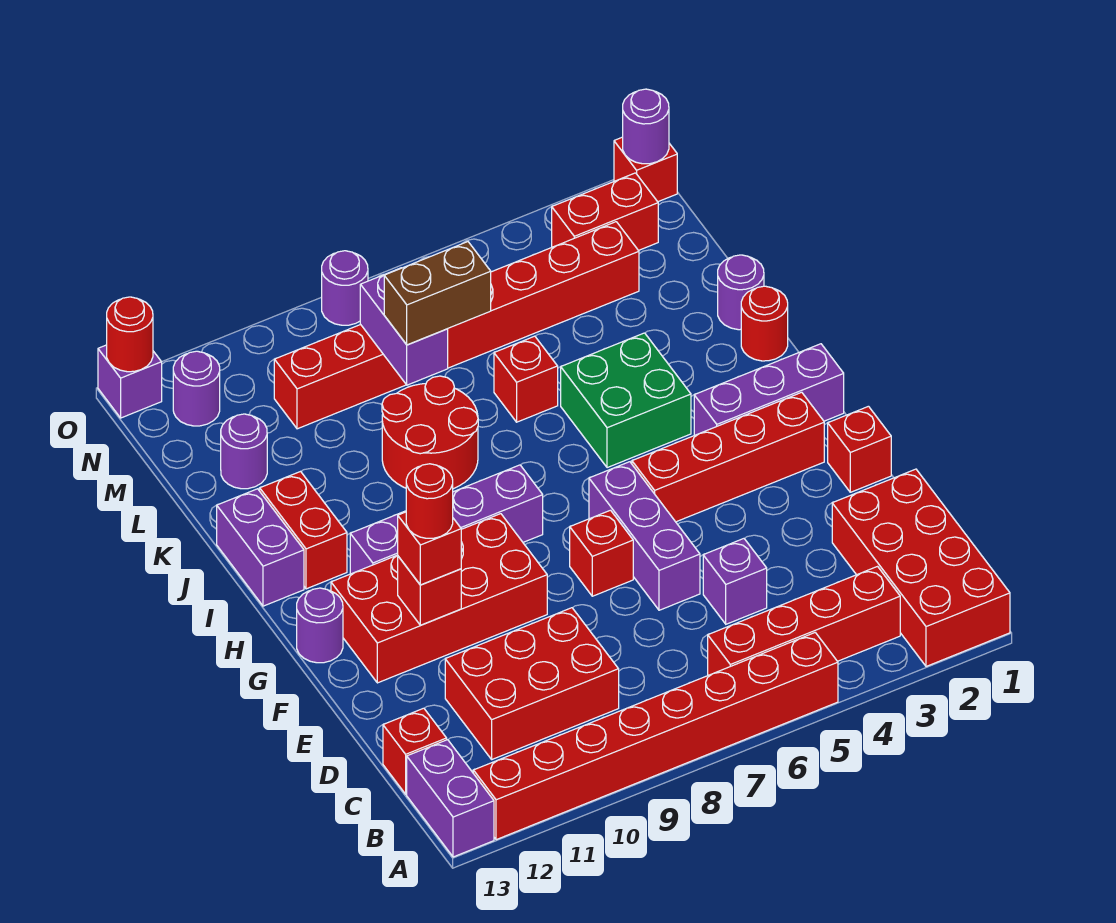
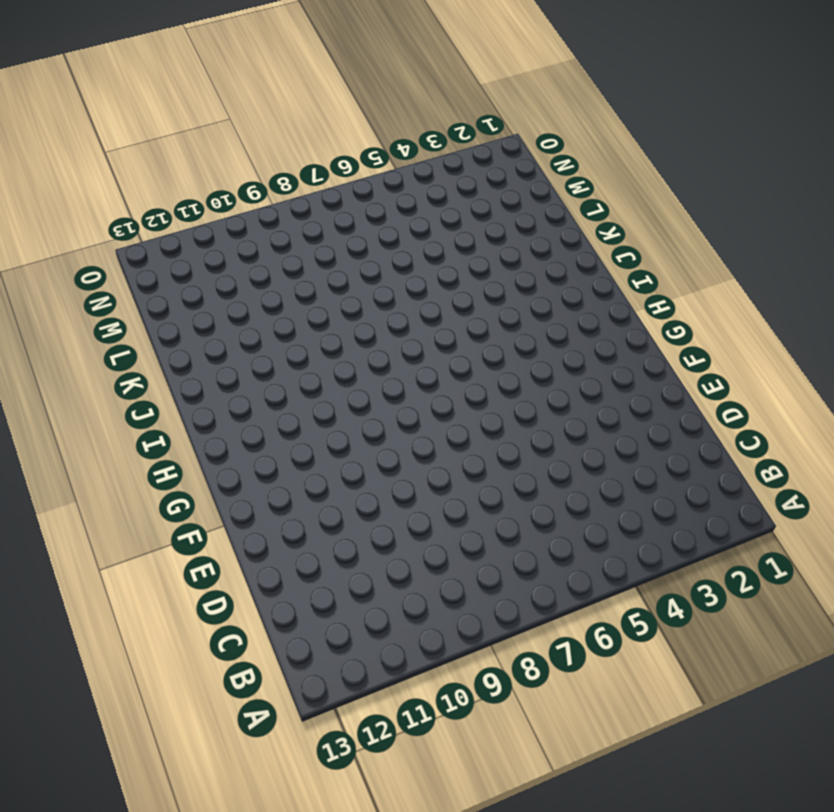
none -> red 2x4 brick [832,469,1010,666]
none -> red 1x8 brick [473,633,838,840]
none -> purple 1x2 brick [407,740,494,857]
none -> red 1x4 brick [708,567,900,675]

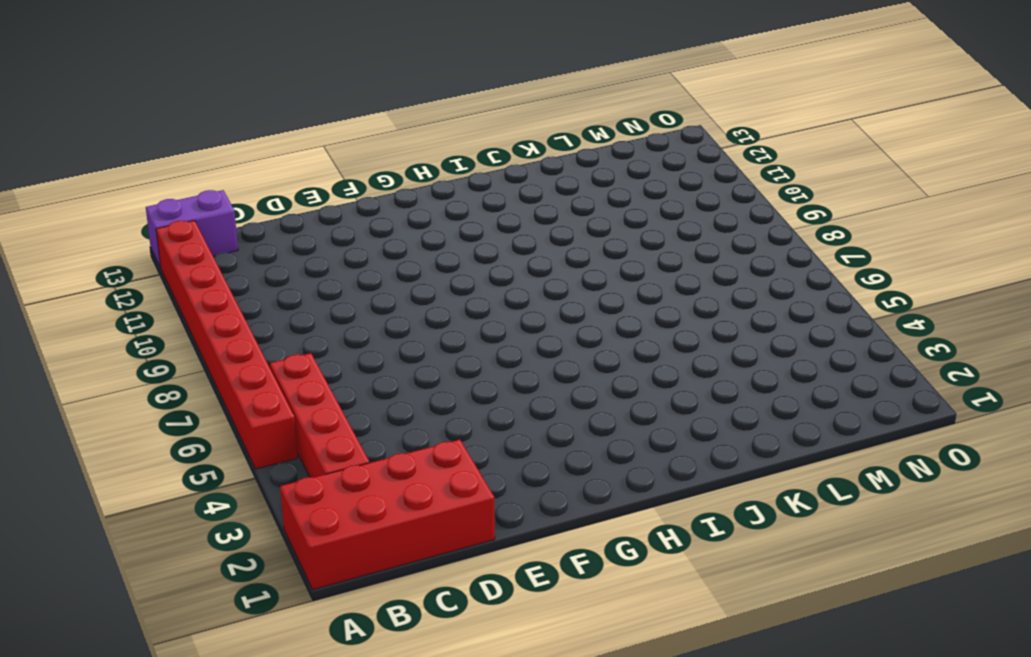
none -> red 2x3 brick [445,608,619,759]
none -> red 1x1 brick [383,708,447,794]
none -> purple 1x1 brick [703,539,767,624]
none -> purple 1x3 brick [589,462,700,610]

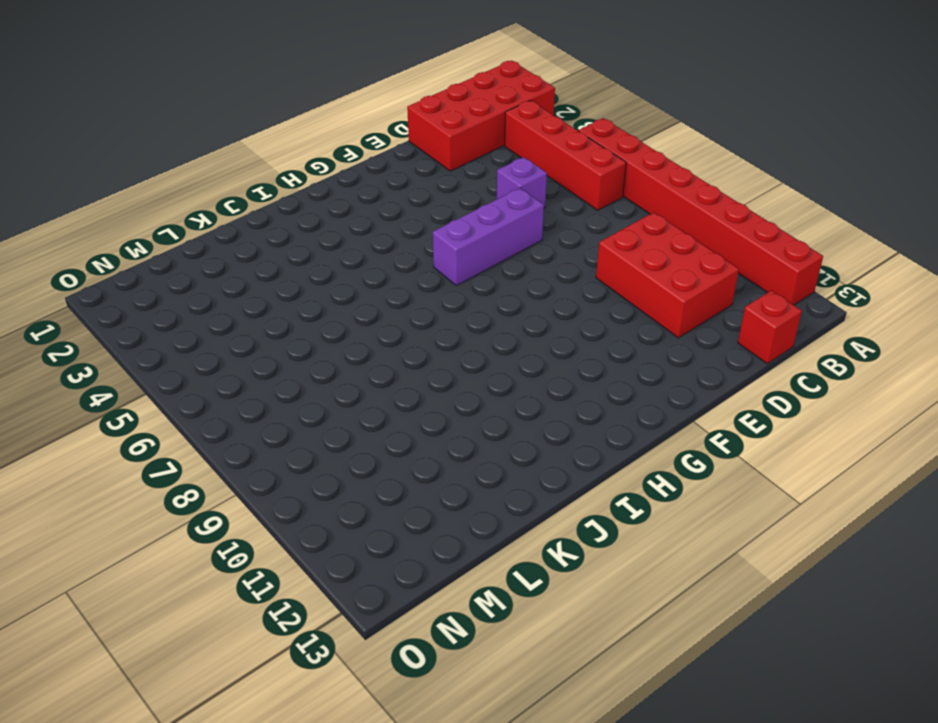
none -> purple 1x2 brick [407,740,494,857]
none -> red 1x1 brick [828,406,891,492]
none -> red 1x1 brick [570,510,633,596]
none -> red 2x4 brick [331,514,547,683]

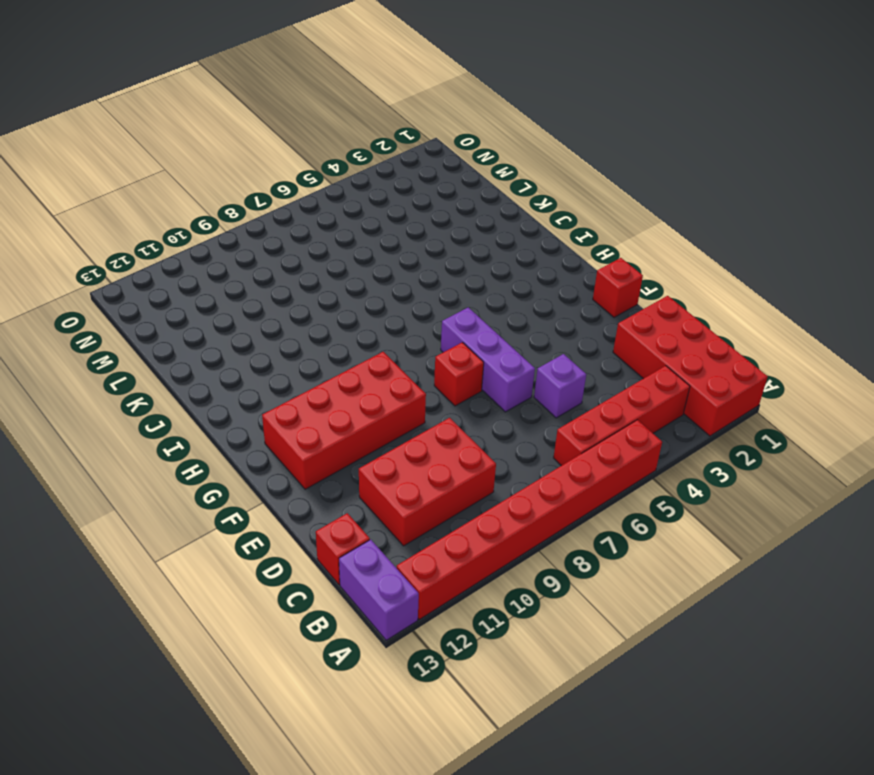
none -> red 1x4 brick [632,392,824,522]
none -> purple 1x1 round brick [297,588,343,663]
none -> purple 1x3 brick [694,344,844,435]
none -> purple 1x4 brick [350,465,543,574]

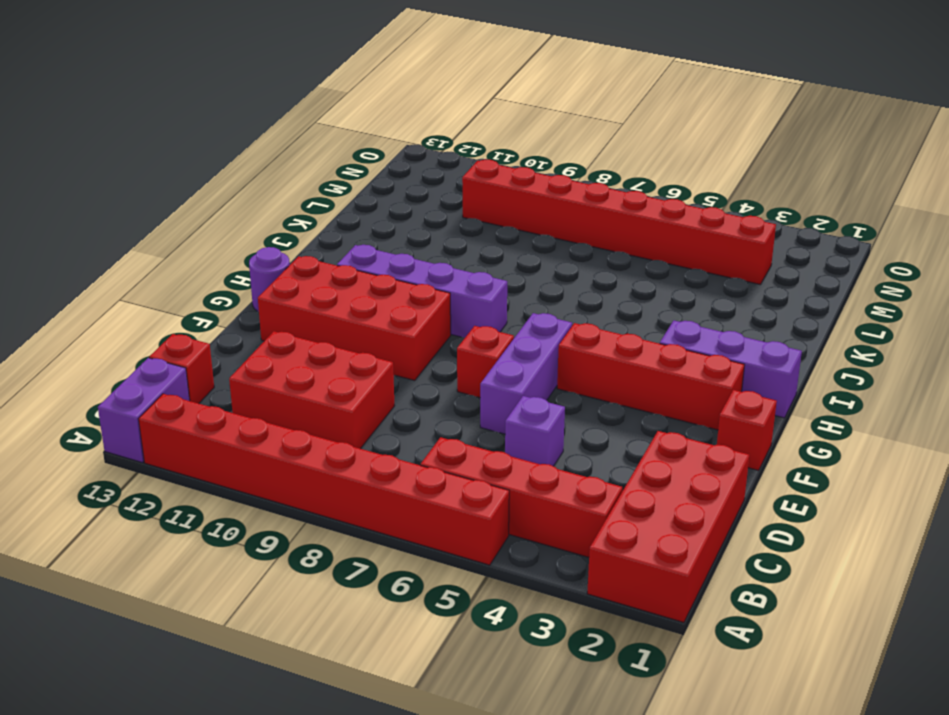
none -> green 2x2 brick [561,333,691,468]
none -> red 1x2 brick [260,472,347,589]
none -> purple 1x2 brick [217,489,304,606]
none -> red 1x1 round brick [741,286,788,361]

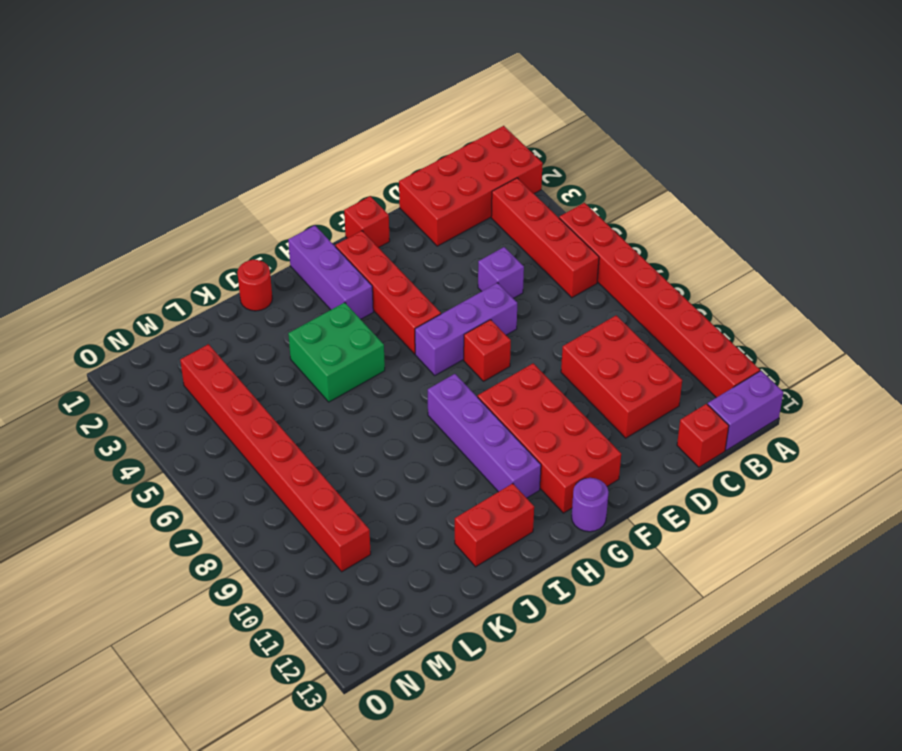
none -> purple 1x2 brick [217,489,304,606]
none -> red 2x2 round brick [382,376,478,489]
none -> purple 1x1 round brick [718,255,764,330]
none -> red 1x1 brick [494,336,558,422]

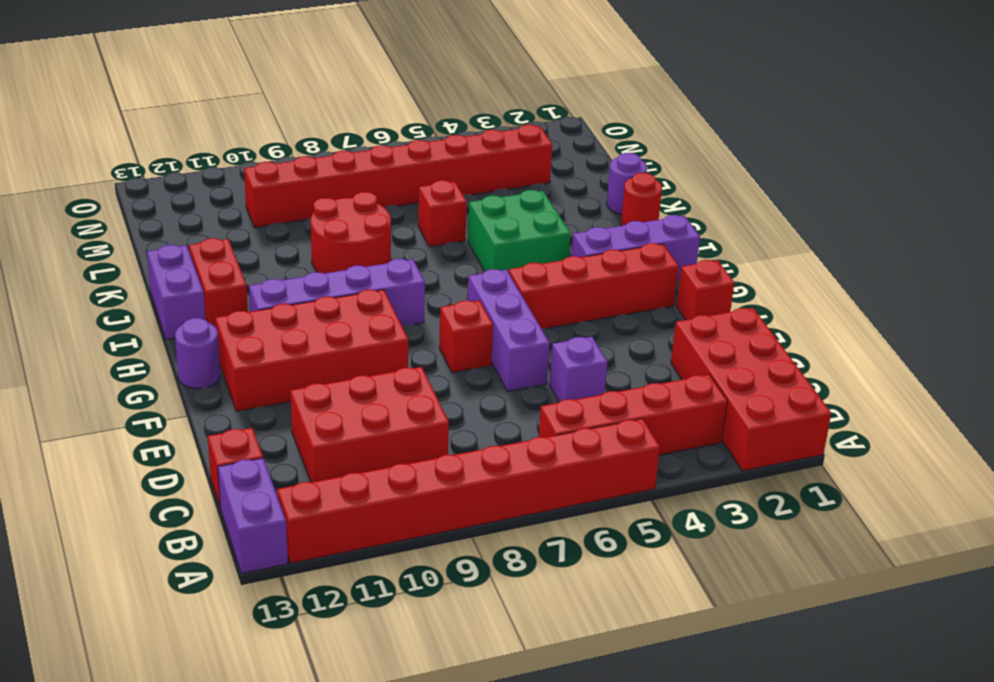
none -> purple 1x1 round brick [221,414,267,489]
none -> red 1x2 brick [552,173,658,251]
none -> purple 1x1 round brick [173,351,220,426]
none -> red 1x1 brick [614,137,677,202]

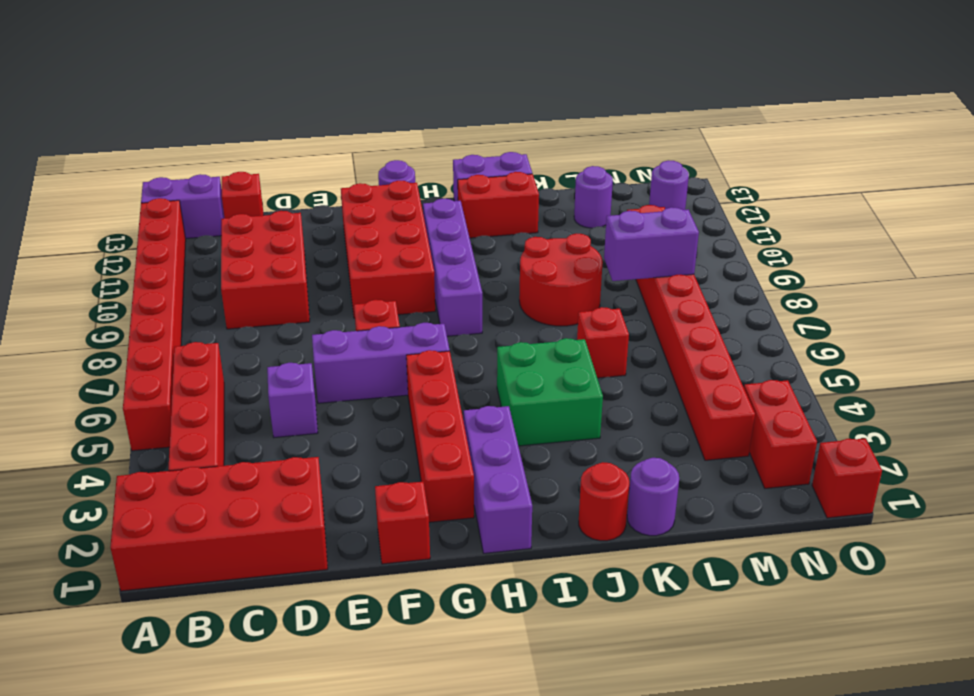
none -> purple 1x1 round brick [322,251,368,325]
none -> purple 1x1 brick [98,345,162,418]
none -> red 1x1 brick [398,556,461,625]
none -> purple 1x1 round brick [623,89,669,164]

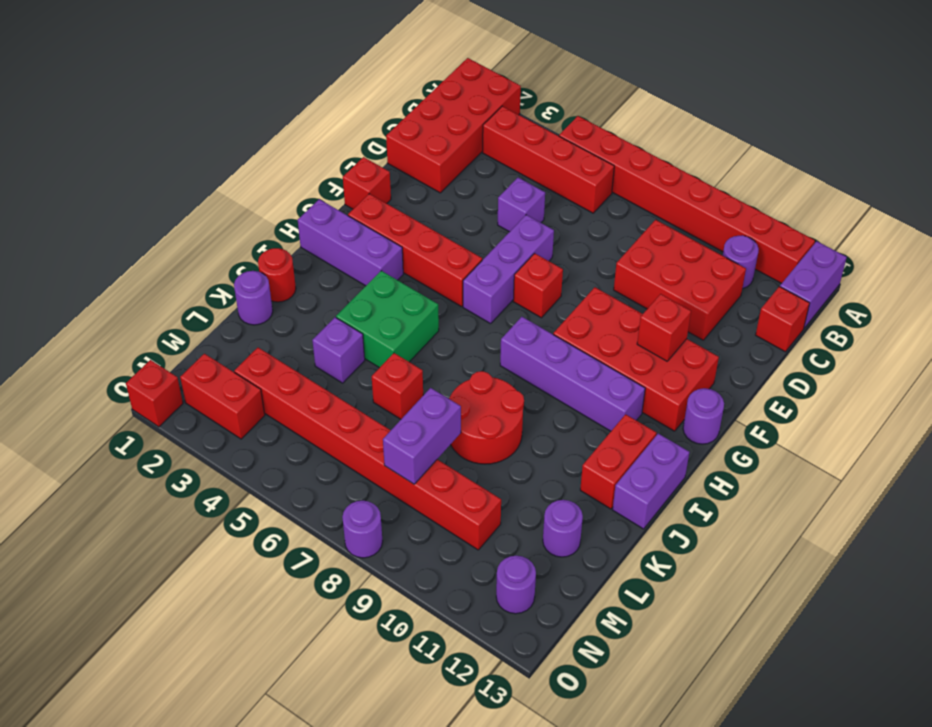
purple 1x1 round brick [723,235,759,289] -> purple 1x1 round brick moved to [623,89,669,164]
purple 1x1 brick [312,317,365,383] -> purple 1x1 brick moved to [98,345,162,418]
none -> red 1x1 round brick [107,297,153,372]
none -> red 1x1 brick [398,512,461,585]
none -> brown 1x2 brick [384,242,491,345]
none -> red 1x1 round brick [406,464,453,538]

